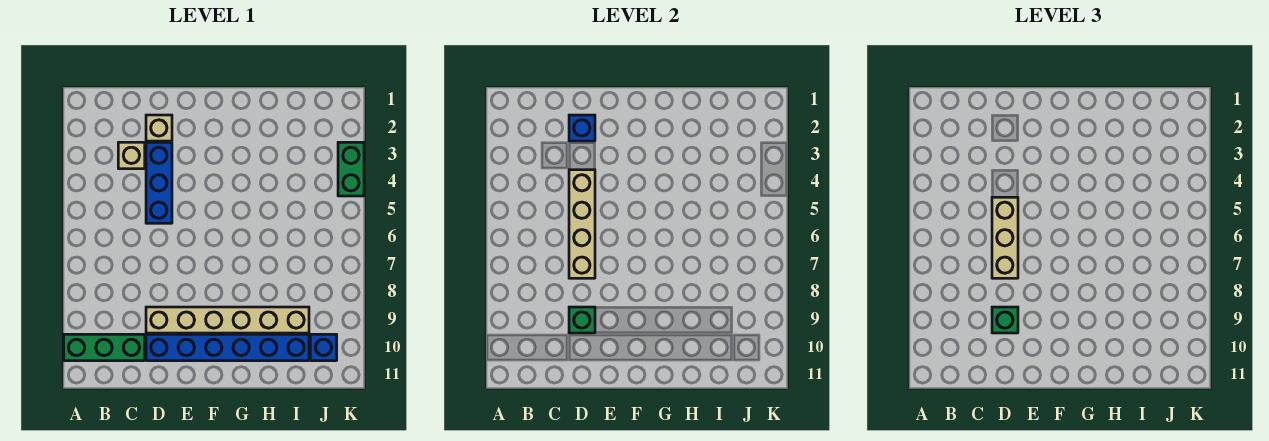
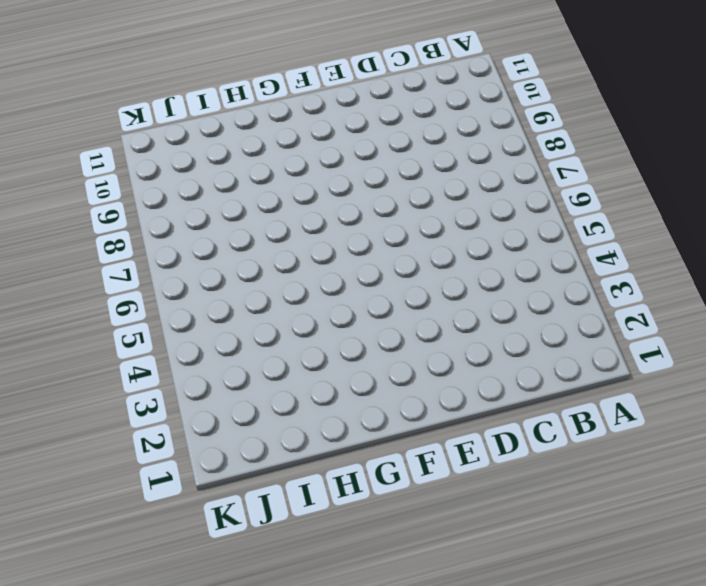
none -> green 1x3 brick [64,334,145,361]
none -> tan 1x1 brick [118,142,145,169]
none -> tan 1x1 brick [146,115,172,141]

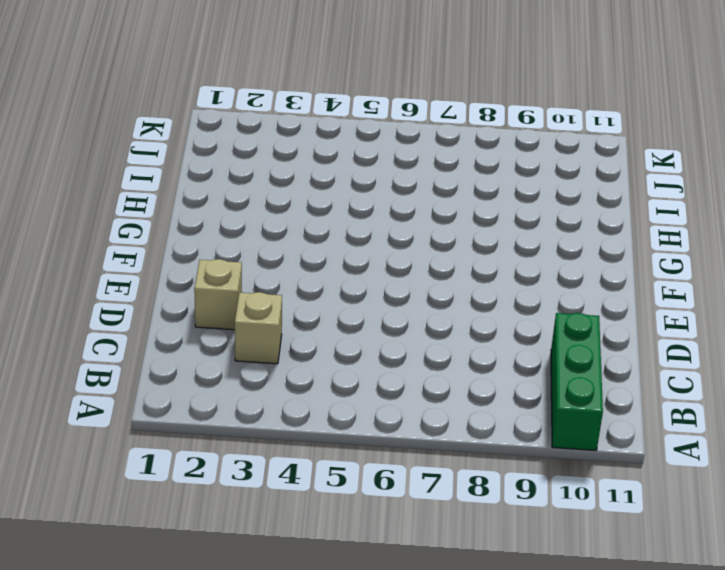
none -> blue 1x3 brick [146,142,172,223]
none -> tan 1x6 brick [146,307,309,333]
none -> blue 1x6 brick [146,334,309,361]

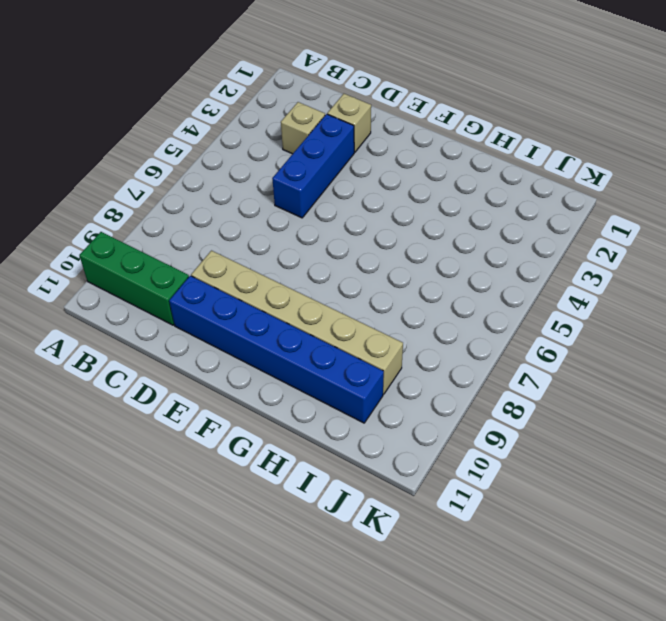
none -> blue 1x1 brick [310,334,337,361]
none -> green 1x2 brick [338,142,364,196]
none -> blue 1x1 brick [569,115,595,141]

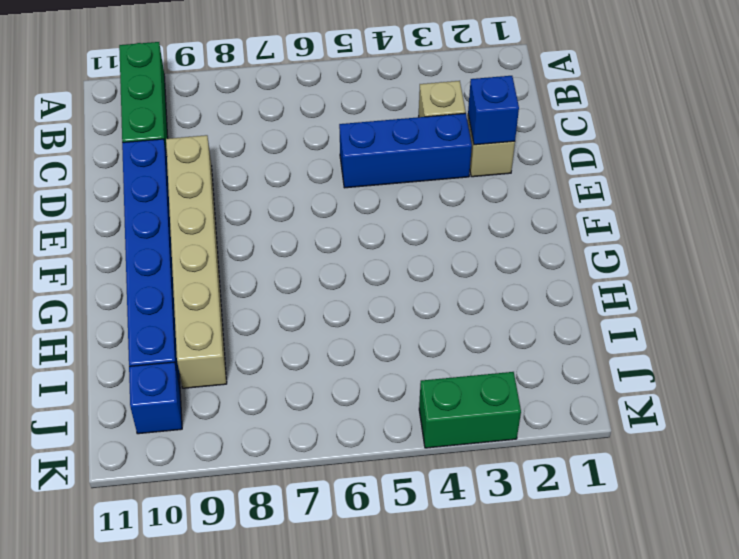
none -> tan 1x4 brick [569,170,595,278]
none -> green 1x1 brick [569,307,595,333]
none -> tan 1x3 brick [992,197,1018,278]

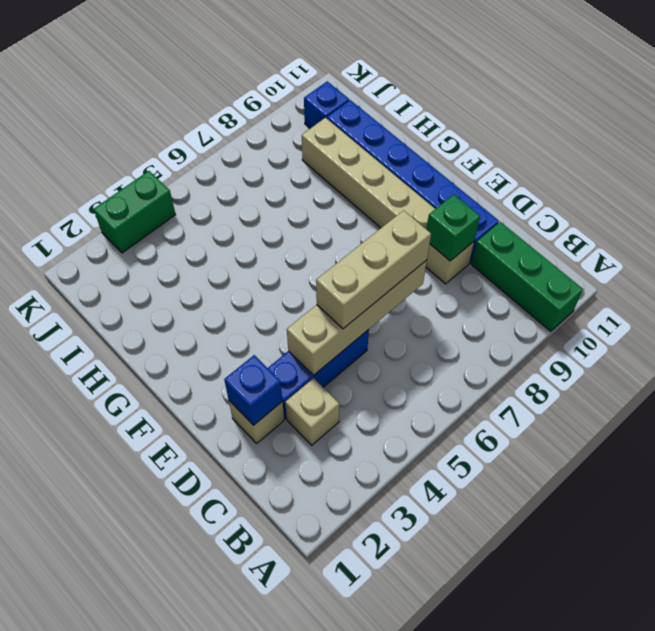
none -> green 1x1 brick [992,307,1018,333]

